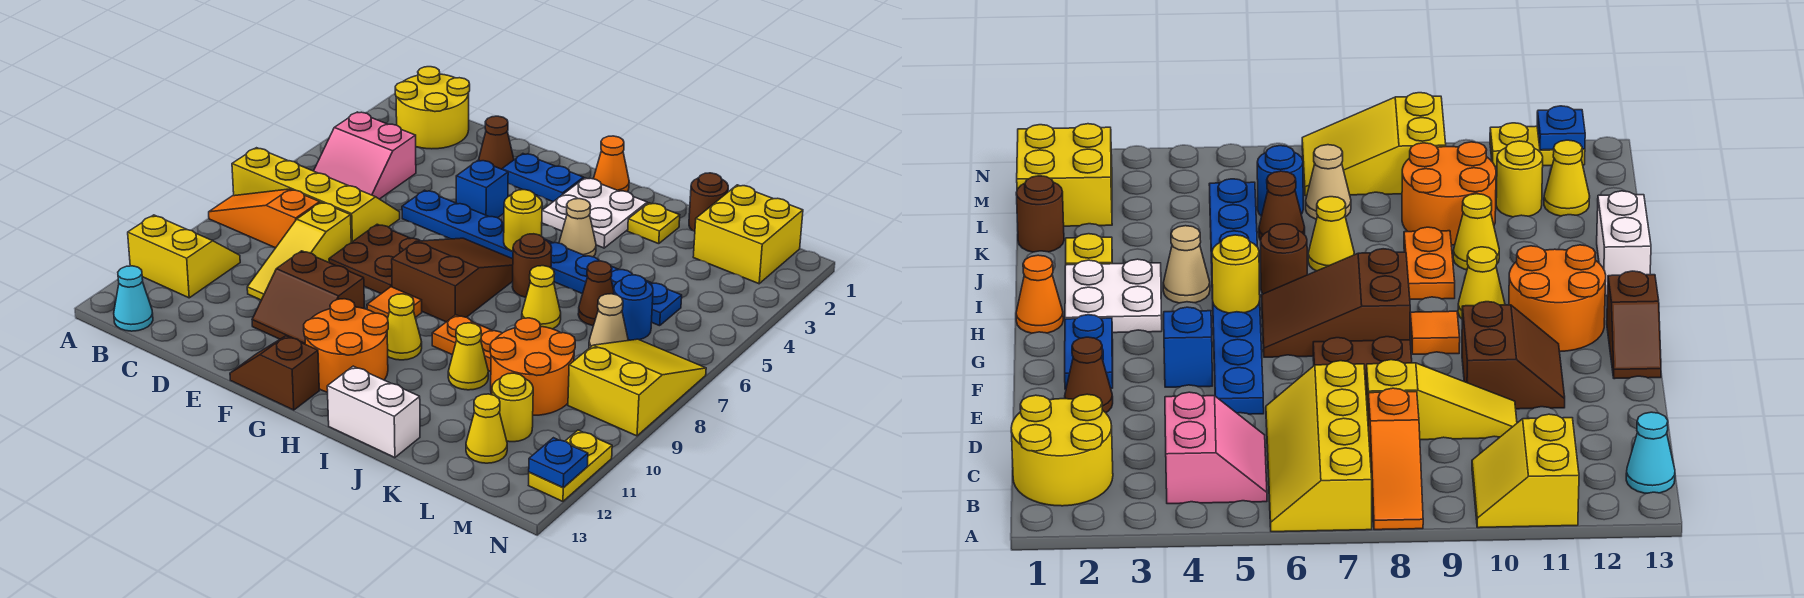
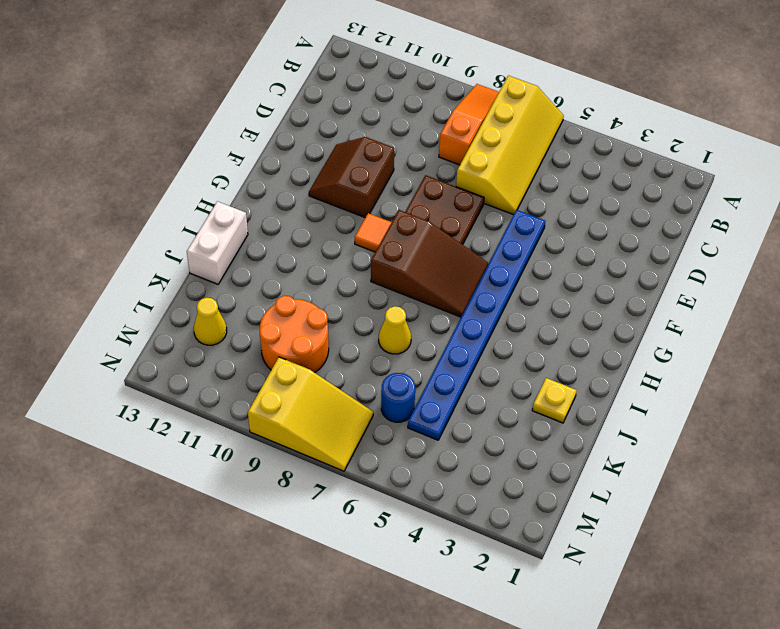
none -> yellow 2x2 slope [128,215,240,298]
none -> yellow 2x2 round brick [395,67,470,149]
none -> pink 2x2 slope [314,112,416,199]
none -> cyan 1x1 cone [114,266,153,331]

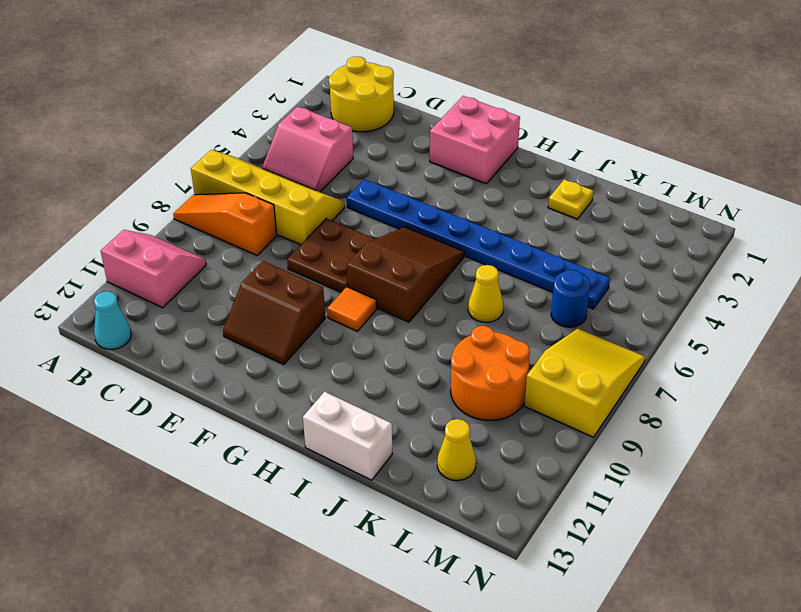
pink 2x2 slope [101,230,206,308] -> yellow 2x2 slope [128,215,240,298]
pink 2x2 brick [430,96,520,184] -> blue 1x2 plate [502,154,584,202]
none -> yellow 1x3 slope [247,202,351,300]
none -> brown 1x1 cone [479,116,514,169]
none -> blue 1x1 brick [456,160,508,218]
none -> brown 1x2 slope [230,336,319,410]

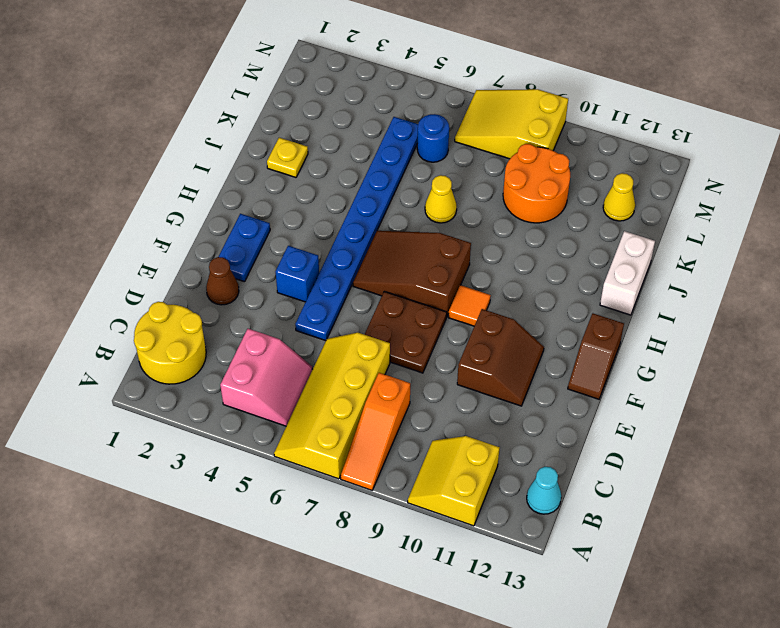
none -> yellow 1x3 slope [247,202,351,300]
none -> orange 2x2 round brick [304,299,388,392]
none -> orange 1x1 cone [594,136,629,192]
none -> white 2x2 plate [542,178,647,248]

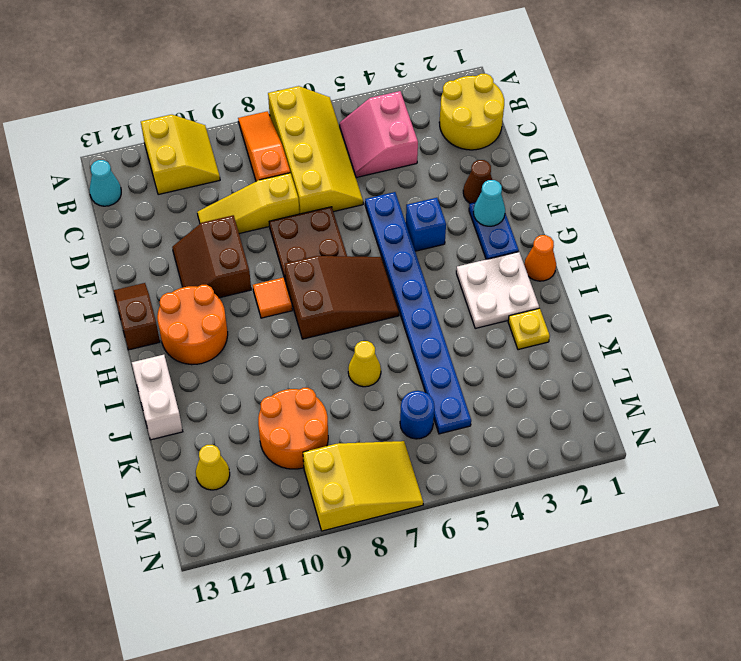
cyan 1x1 cone [473,180,505,226] -> none
none -> yellow 1x1 cone [387,294,422,360]
none -> tan 1x1 cone [559,199,596,257]
none -> brown 1x1 round brick [512,234,552,297]
none -> orange 1x2 plate [432,315,502,372]

